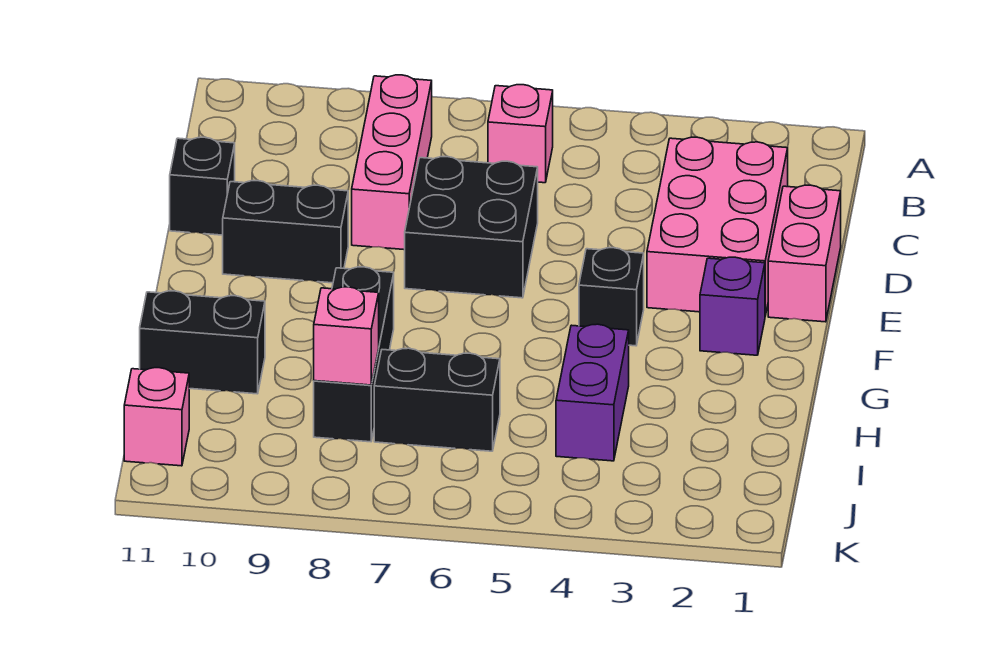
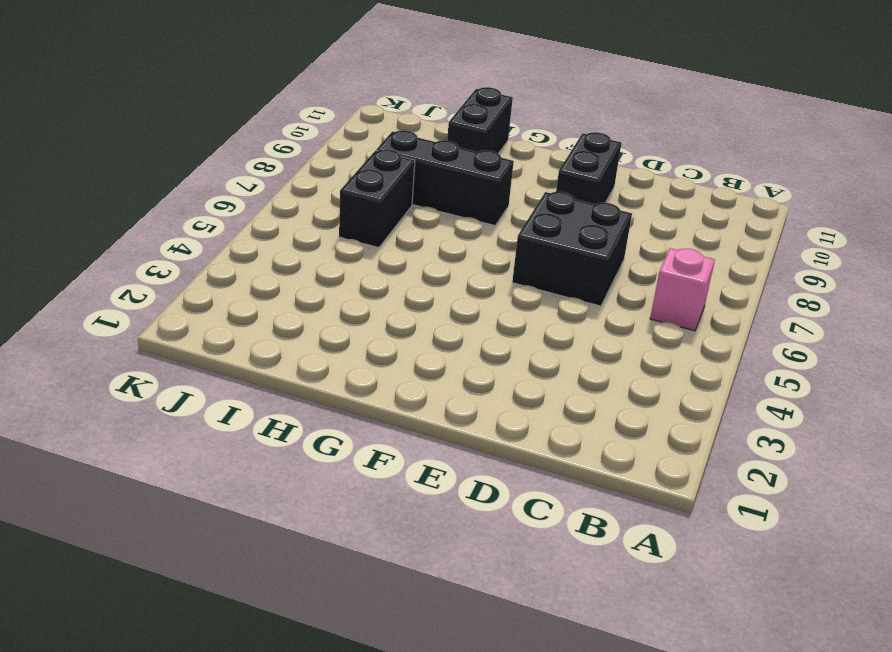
none -> pink 1x3 brick [352,75,432,250]
none -> pink 2x3 brick [647,137,788,316]
none -> pink 1x2 brick [768,185,841,322]

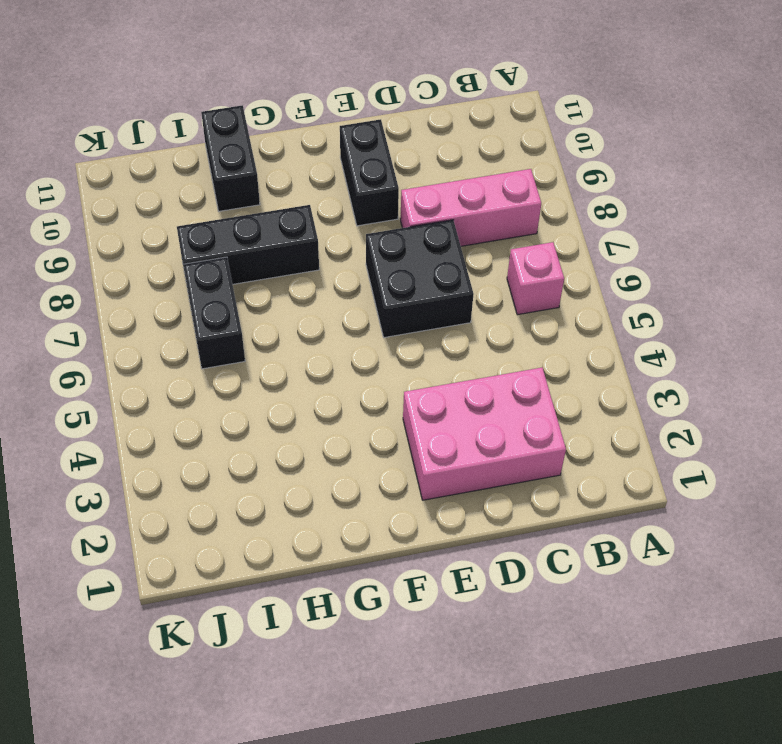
none -> pink 1x2 brick [768,185,841,322]
none -> black 1x1 brick [170,137,235,235]
none -> purple 1x1 brick [700,257,765,355]

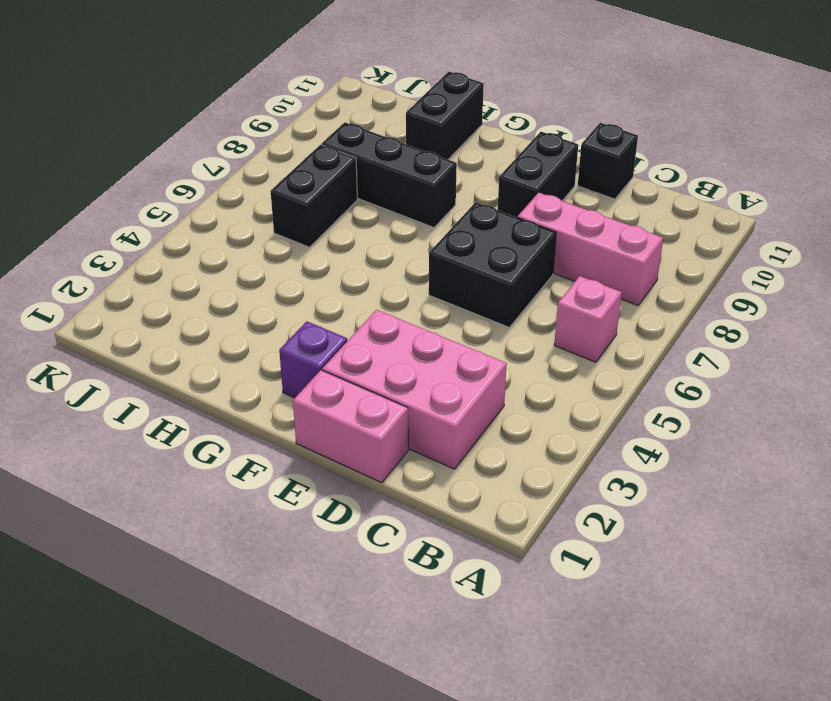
none -> black 1x1 brick [579,248,644,346]
none -> purple 1x2 brick [556,324,629,461]
none -> pink 1x1 brick [124,368,189,466]

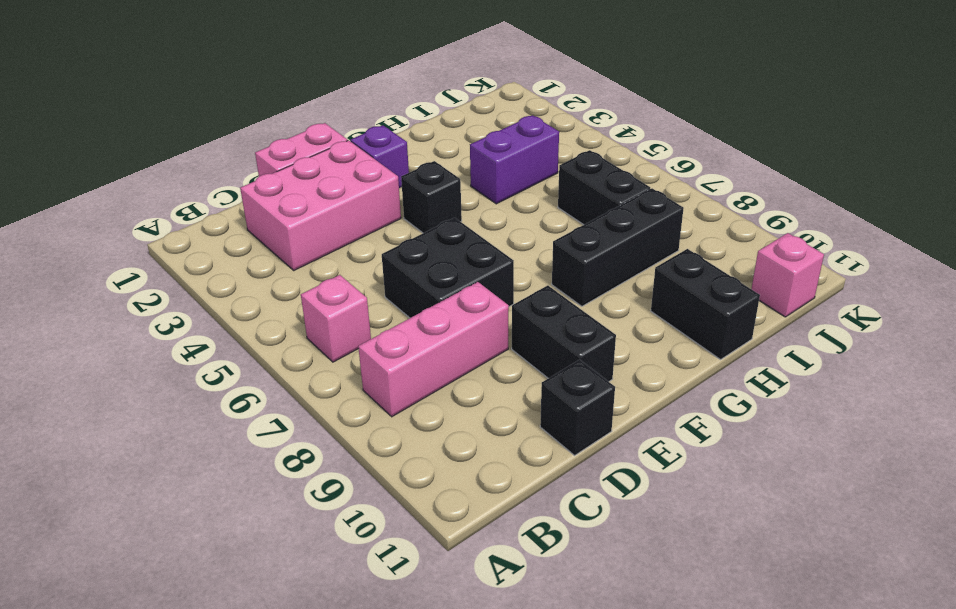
none -> pink 1x1 brick [314,287,379,385]

